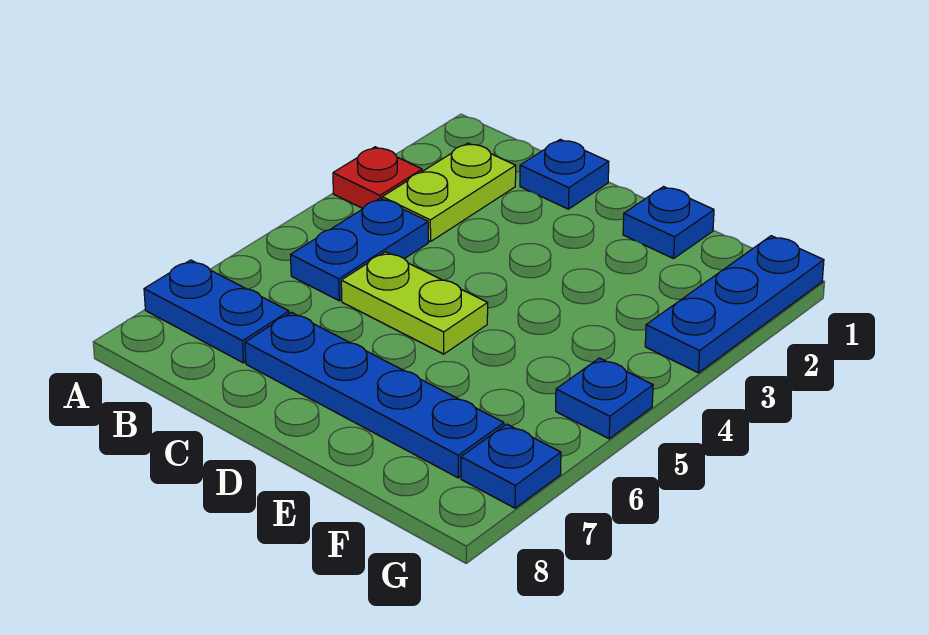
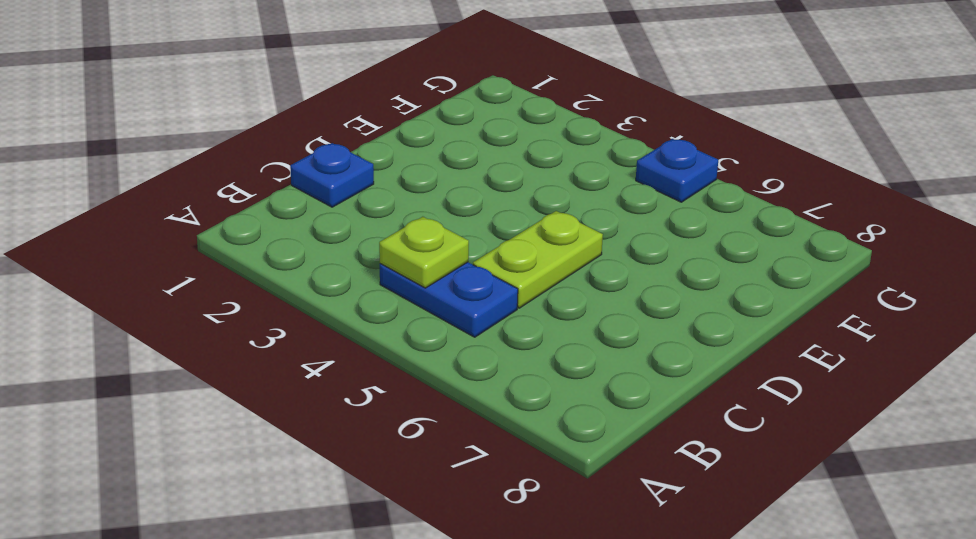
lime 1x1 plate [379,217,469,288] -> none
none -> red 1x1 plate [333,147,422,208]
none -> blue 1x2 plate [144,260,289,363]

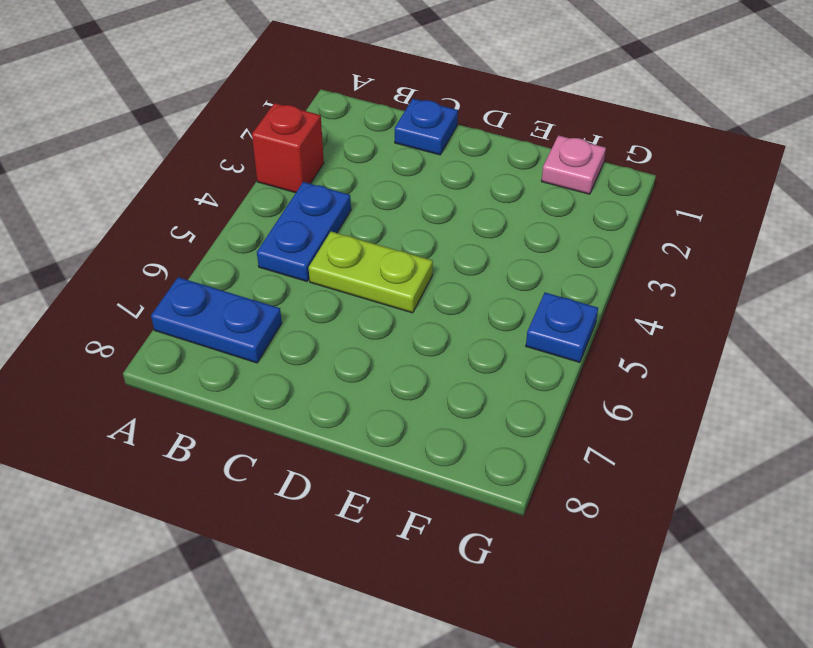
red 1x1 brick [252,103,324,193] -> red 1x1 plate [333,147,422,208]
pink 1x1 plate [542,135,606,194] -> none
none -> lime 1x2 plate [382,143,516,242]
none -> blue 1x4 plate [245,312,504,478]

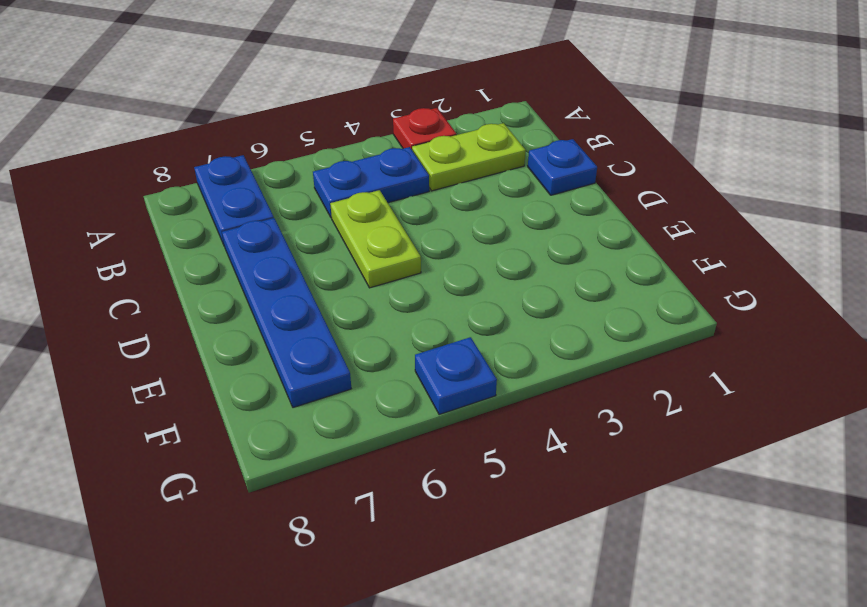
none -> blue 1x1 plate [623,187,714,259]
none -> blue 1x3 plate [645,236,824,373]

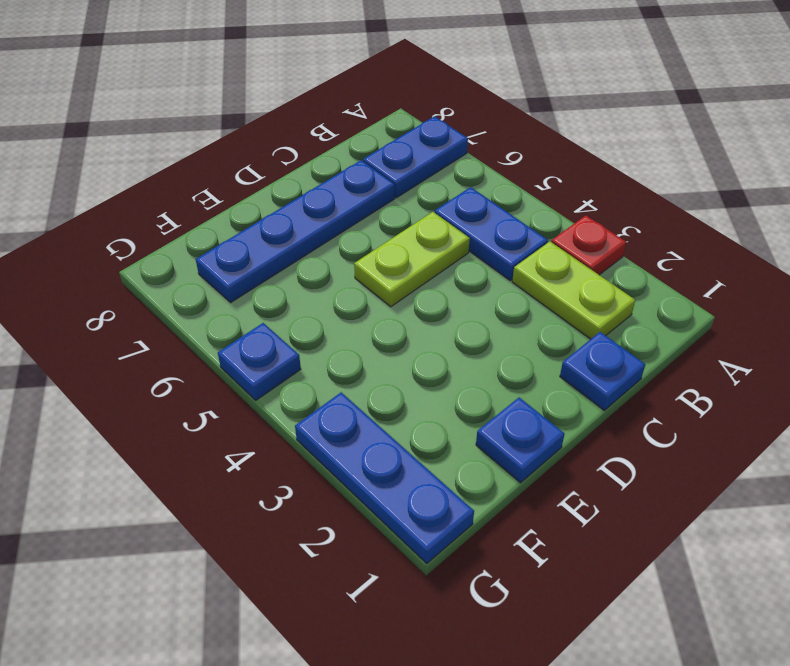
none -> blue 1x1 plate [461,424,561,508]

